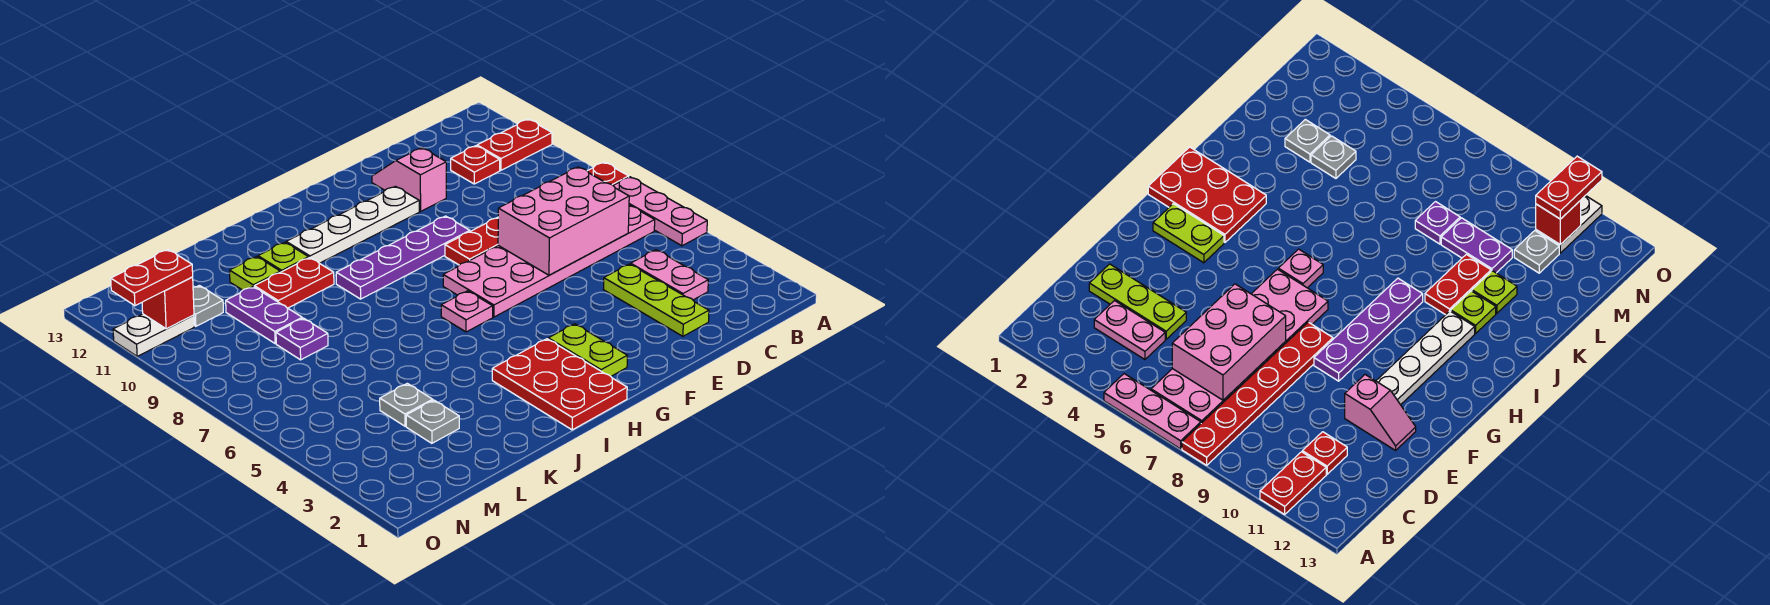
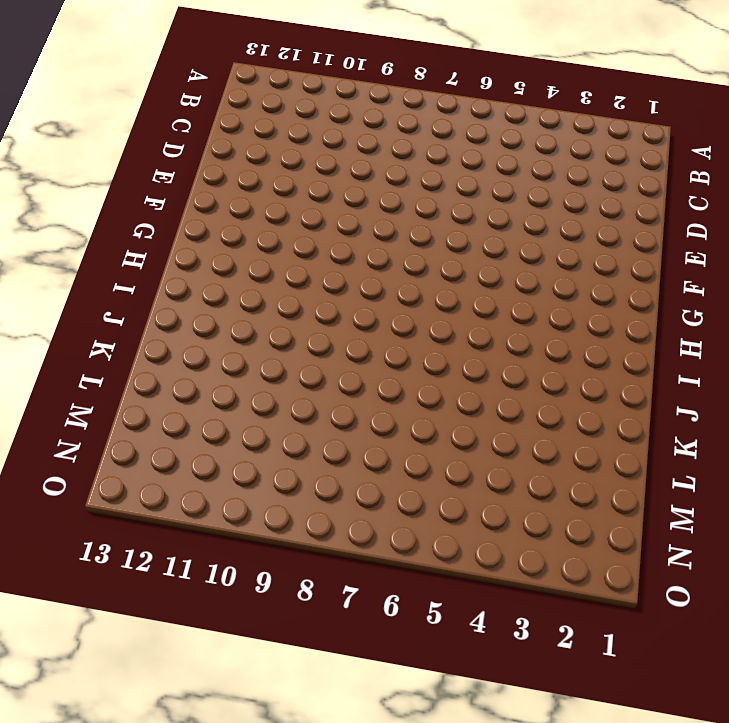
none -> pink 1x3 plate [613,177,707,246]
none -> red 1x6 plate [445,162,629,265]
none -> red 1x2 plate [477,119,552,170]

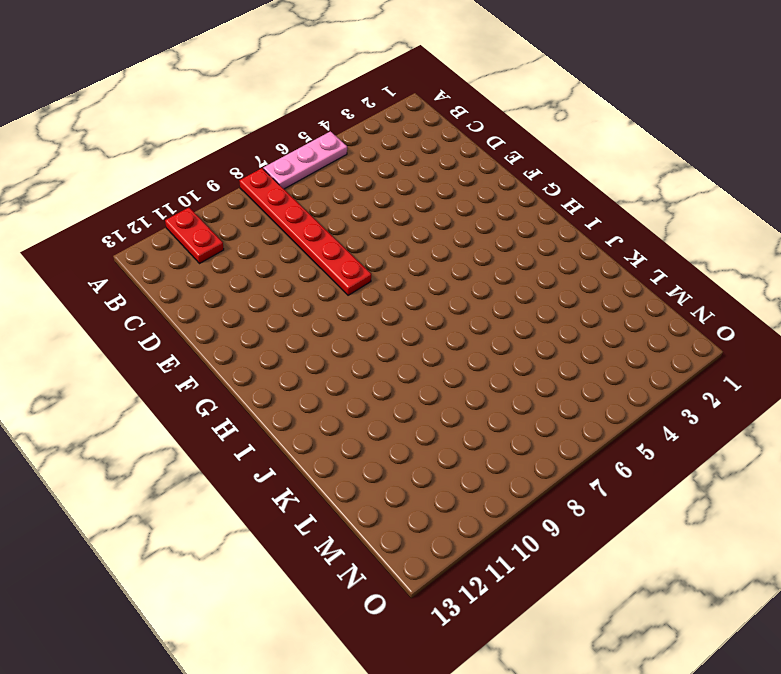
none -> pink 2x6 plate [443,205,655,317]
none -> pink 1x2 plate [631,250,708,300]
none -> red 1x1 plate [451,146,500,184]

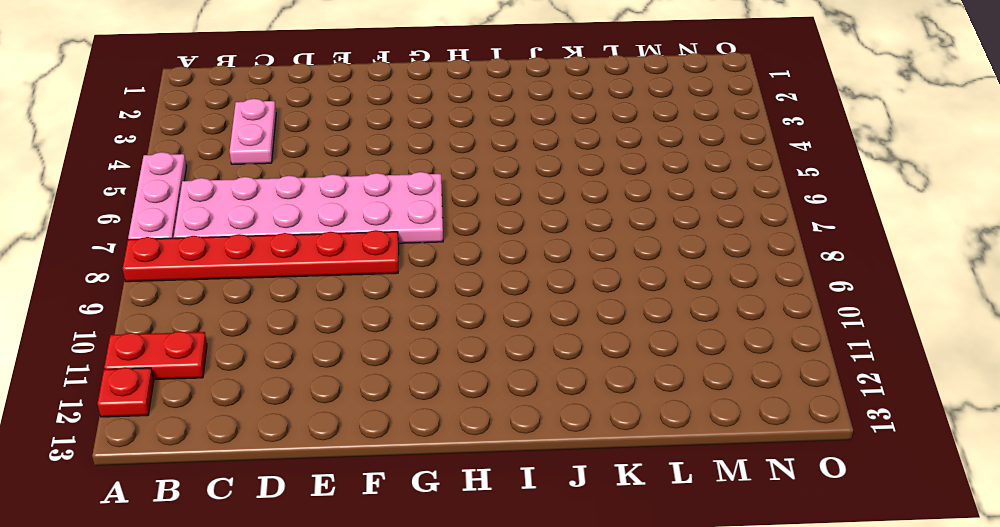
red 1x1 plate [98,368,154,417] -> red 1x1 plate moved to [451,146,500,184]
none -> lime 1x3 plate [603,264,709,336]
none -> pink 1x2 slope [372,148,446,211]
none -> purple 1x4 plate [336,216,470,299]

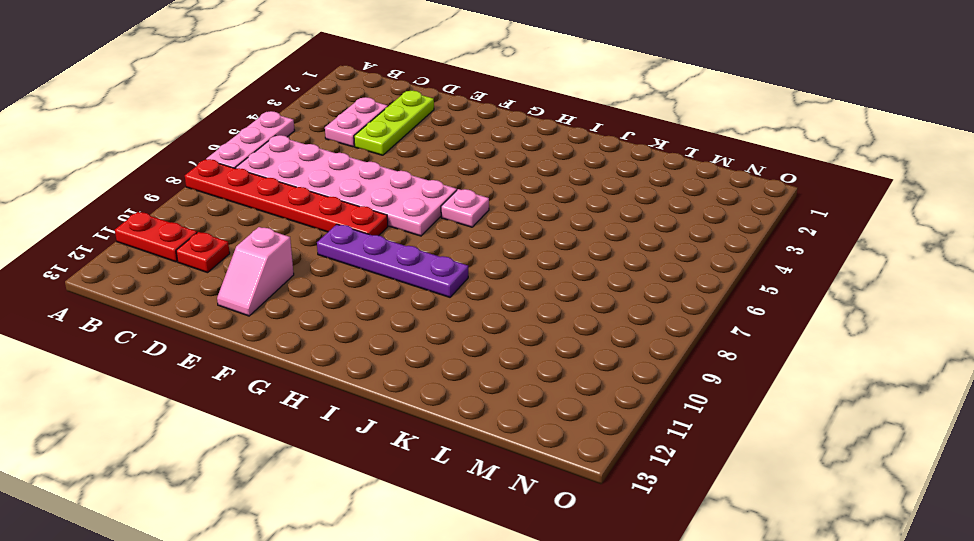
none -> white 1x4 plate [286,186,419,263]
none -> lime 1x2 plate [548,324,627,376]
none -> red 2x3 plate [492,339,627,430]

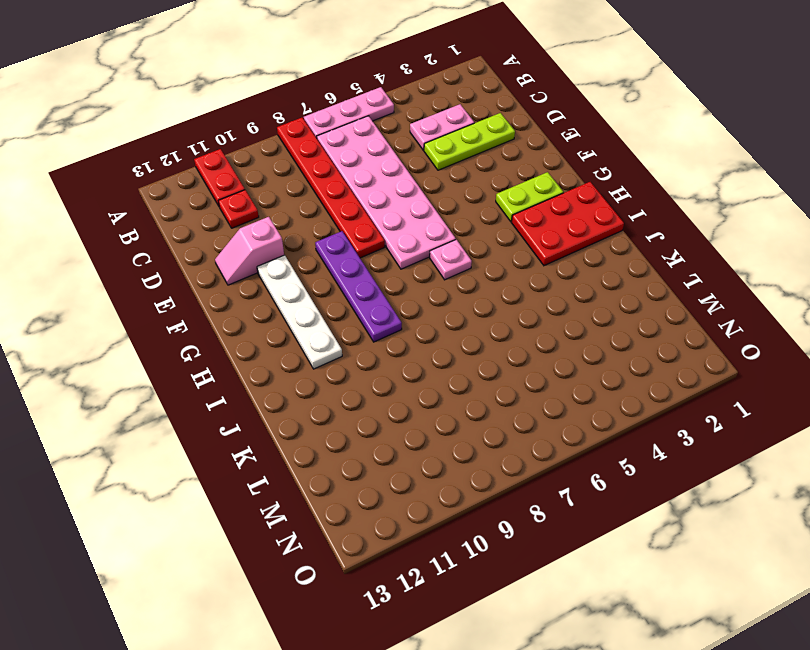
none -> red 1x2 plate [254,258,334,308]
none -> lime 1x1 plate [258,242,309,272]
none -> lime 1x1 plate [230,256,280,290]

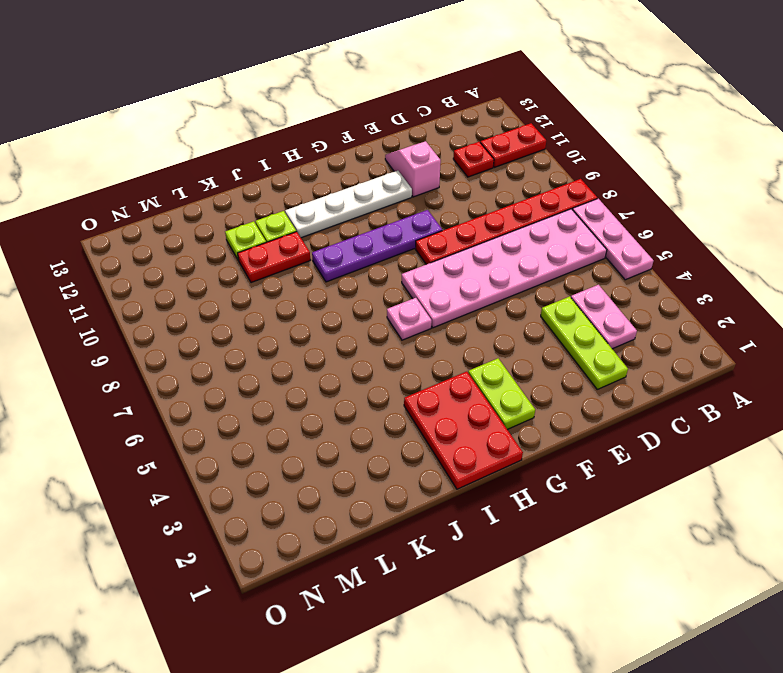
none -> grey 1x1 plate [406,400,459,443]
none -> grey 1x1 plate [380,383,433,426]
none -> purple 1x1 plate [276,318,328,360]

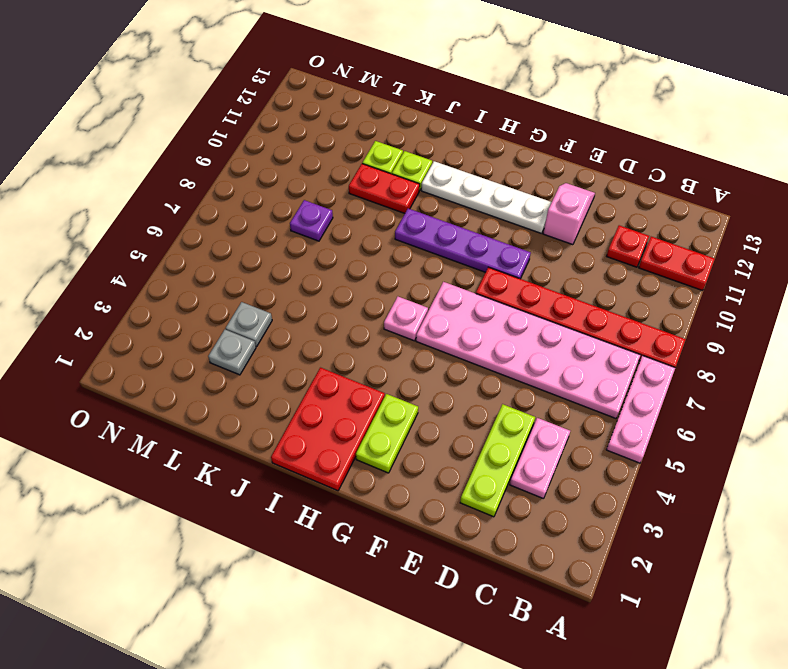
none -> purple 1x2 plate [226,287,302,344]
none -> grey 1x1 plate [193,285,223,326]
none -> white 1x2 plate [113,314,194,356]

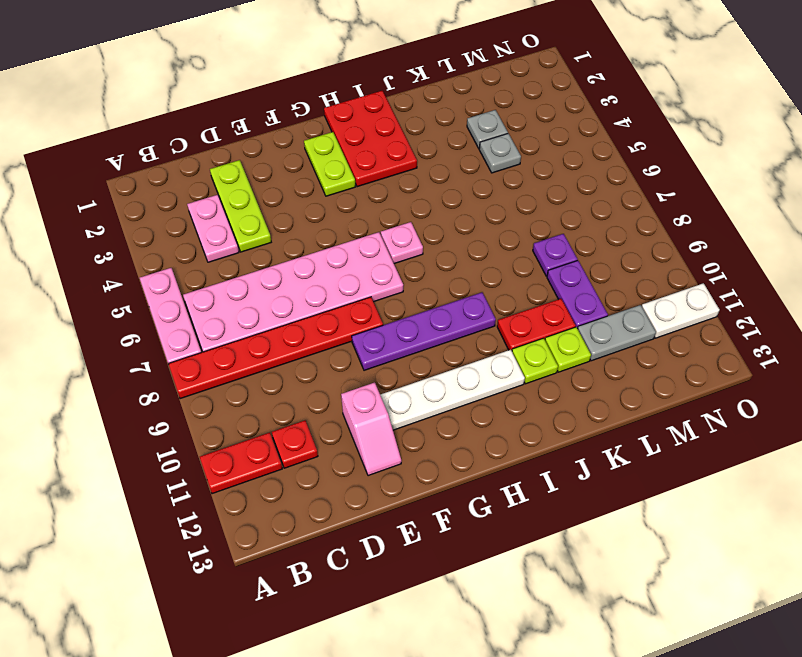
grey 1x2 plate [577,305,656,361] -> grey 1x1 plate [193,285,223,326]
none -> pink 2x3 brick [498,167,629,275]
none -> red 1x1 brick [142,277,194,329]
none -> red 1x2 plate [111,250,193,306]

